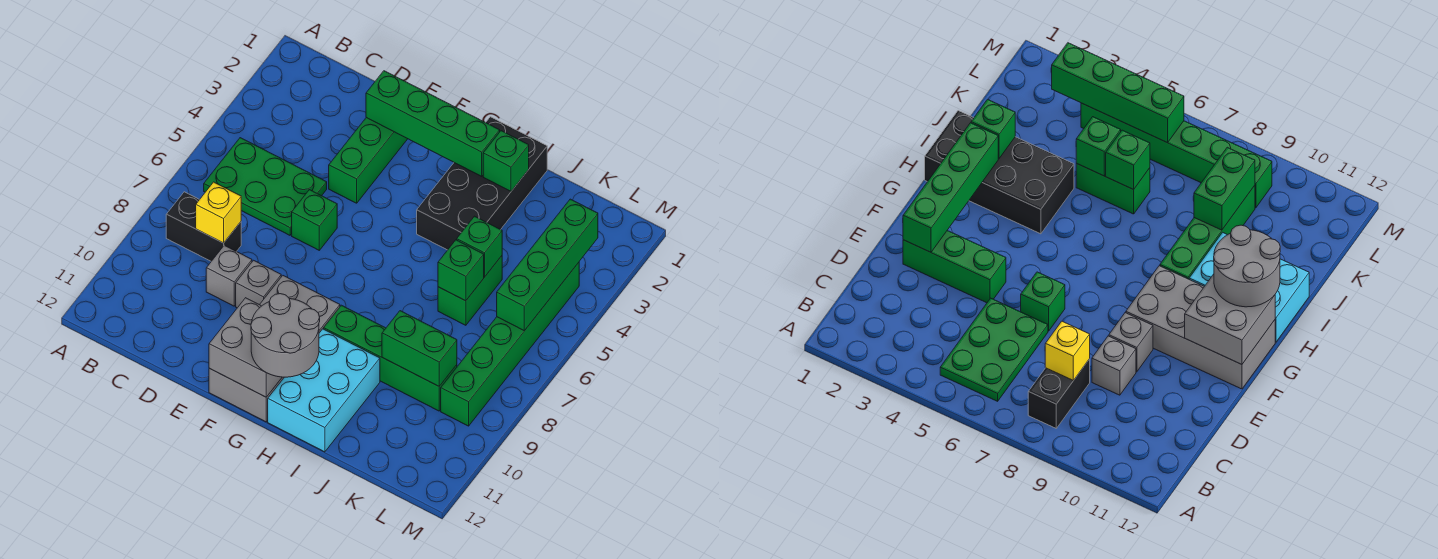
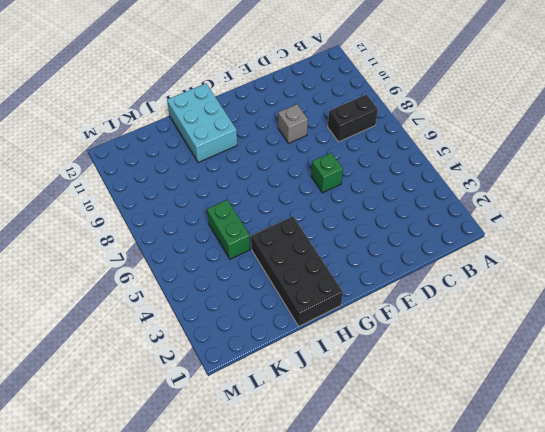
none -> green 2x3 plate [204,138,327,235]
none -> grey 1x1 brick [206,245,252,306]
none -> green 1x3 brick [329,118,407,203]

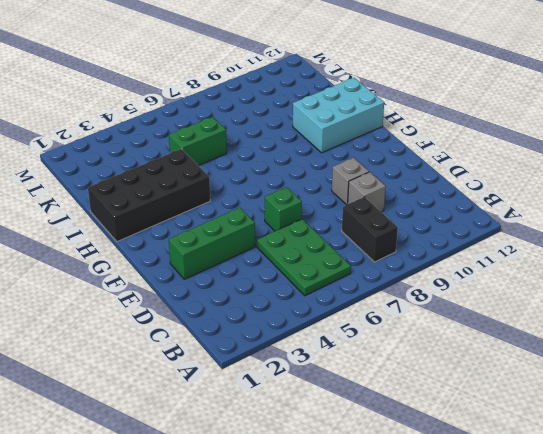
none -> grey 2x4 brick [209,276,340,422]
none -> green 1x4 brick [324,305,457,411]
none -> green 1x6 brick [441,263,579,426]

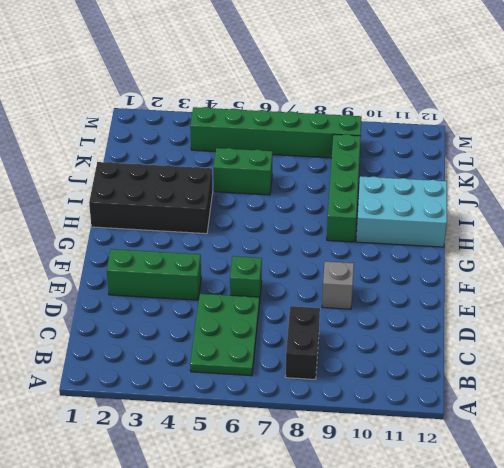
none -> grey 1x1 brick [206,245,252,306]
none -> grey 2x4 brick [209,276,340,422]
none -> yellow 1x1 brick [196,182,241,243]

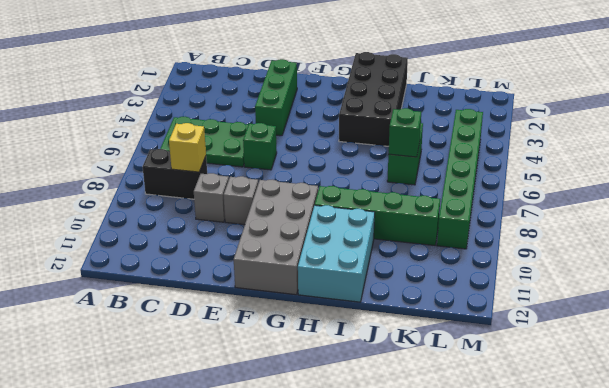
none -> green 1x4 brick [366,71,500,176]
none -> grey 2x2 brick [209,298,282,397]
none -> green 1x1 brick [483,131,529,191]

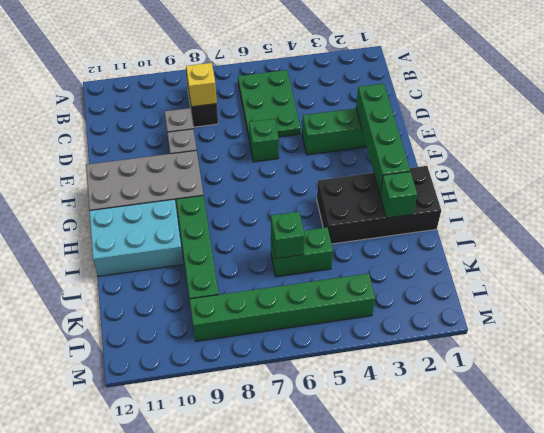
none -> grey 2x2 brick [209,298,282,397]
none -> green 1x1 brick [457,216,502,277]
none -> green 1x2 brick [382,311,457,386]

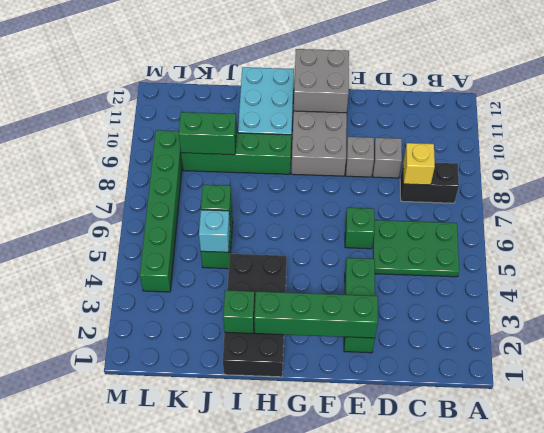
cyan 1x1 brick [199,210,230,252] -> green 1x1 brick [457,216,502,277]
none -> green 1x4 brick [497,199,598,331]
none -> grey 2x2 round brick [251,294,320,377]

